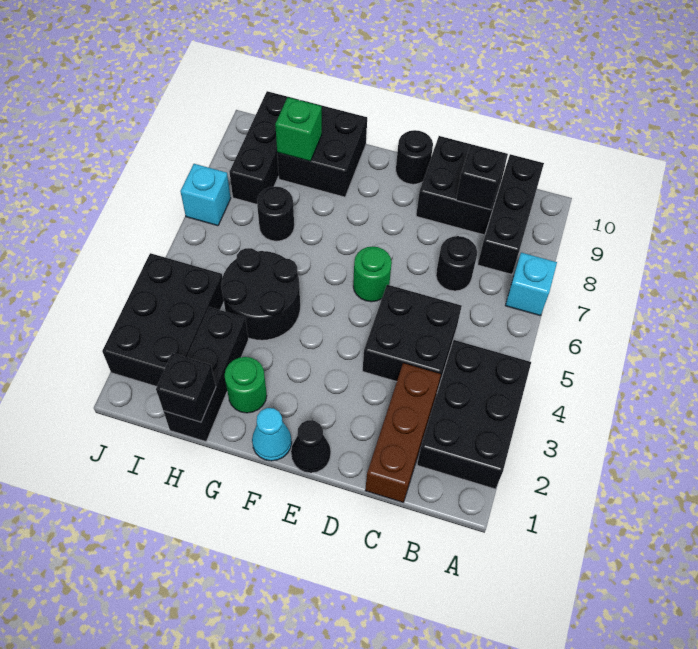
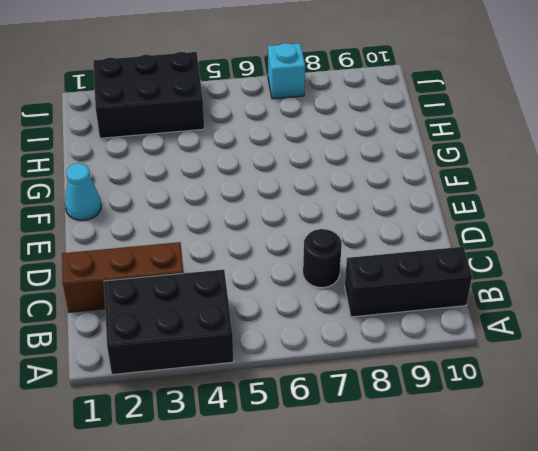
none -> cyan 1x1 brick [505,253,557,316]
none -> black 2x2 brick [363,285,462,388]
none -> black 2x2 brick [416,136,508,235]

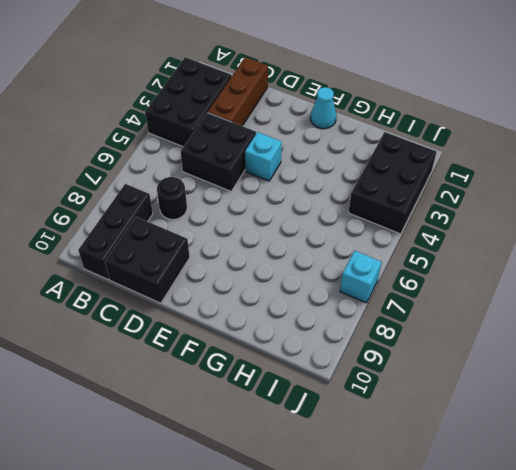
cyan 1x1 brick [245,132,282,181] -> cyan 1x1 brick moved to [505,253,557,316]
none -> black 1x1 cone [291,420,331,473]
none -> green 1x1 round brick [353,246,392,302]
none -> black 1x1 round brick [396,130,433,184]

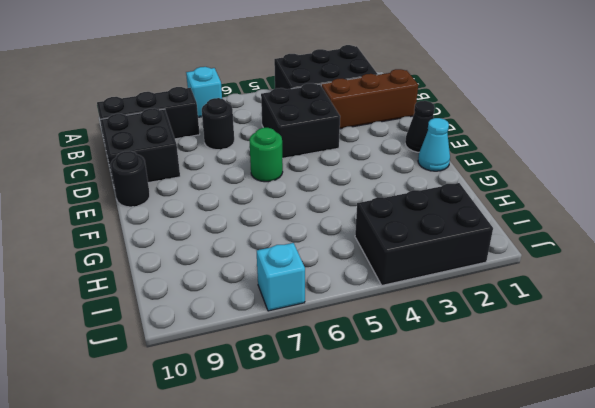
none -> green 1x1 round brick [225,357,267,413]
none -> black 2x2 round brick [221,248,300,340]
none -> black 2x2 brick [277,100,367,197]

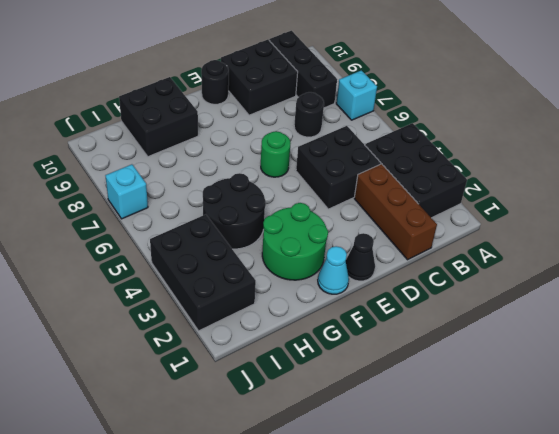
green 2x2 round brick [262,203,328,280] -> green 1x1 round brick [225,357,267,413]
none -> black 1x3 brick [163,307,248,442]
none -> black 1x1 round brick [257,187,294,241]
none -> black 1x3 brick [230,91,299,204]

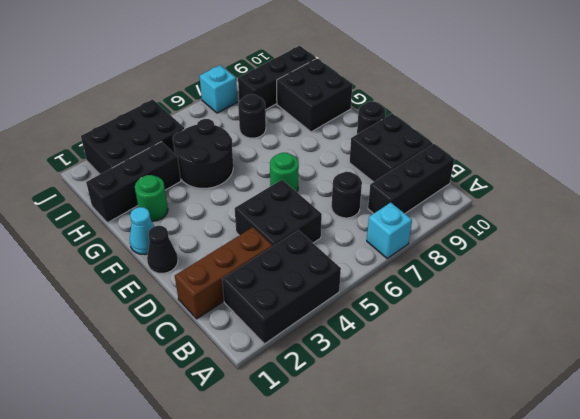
none -> black 1x1 brick [456,145,506,210]
none -> black 1x1 brick [156,353,216,422]
none -> green 1x1 brick [275,97,322,161]

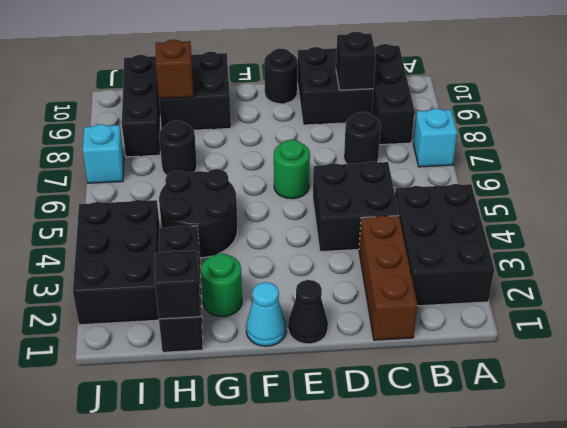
brown 1x1 brick [156,40,193,98] -> green 1x1 brick [275,97,322,161]

